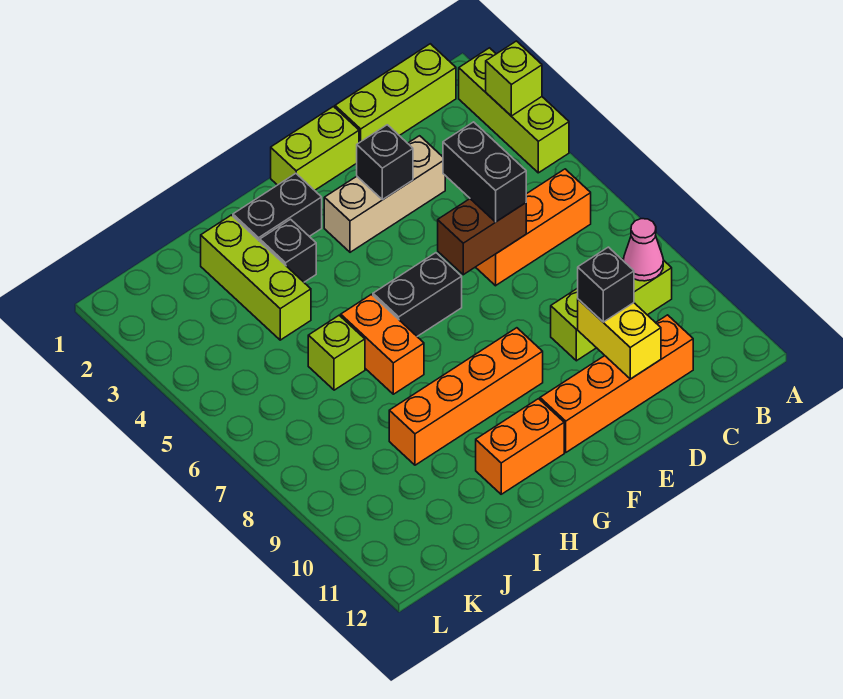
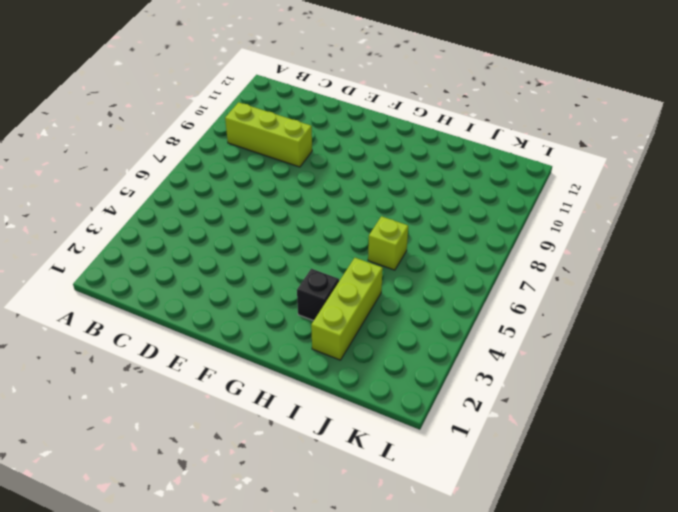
none -> lime 1x3 brick [459,48,569,173]
none -> lime 1x3 brick [335,44,456,143]
none -> orange 1x3 brick [476,169,591,286]

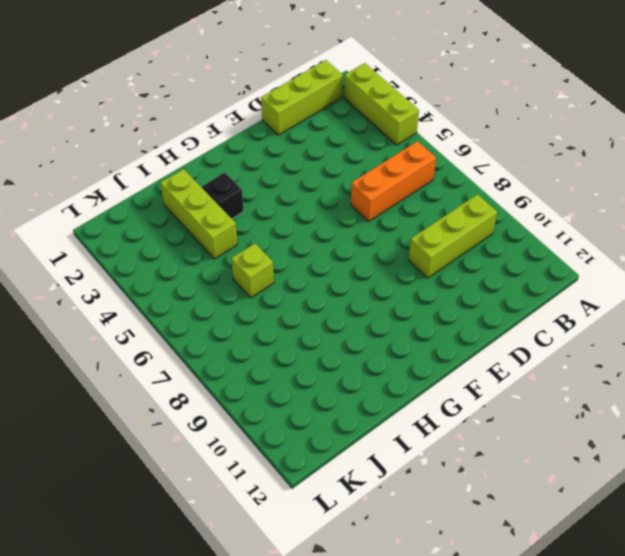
none -> orange 1x4 brick [540,315,693,452]
none -> tan 1x3 brick [324,136,445,252]
none -> lime 1x2 brick [271,107,359,190]

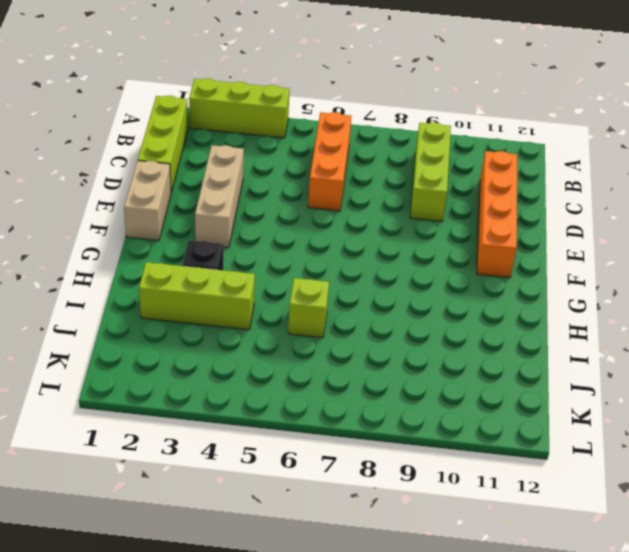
tan 1x2 brick [124,161,171,240] -> lime 1x2 brick [271,107,359,190]
none -> black 1x2 brick [373,253,462,336]
none -> orange 1x4 brick [389,328,543,465]
none -> black 1x2 brick [233,173,322,241]

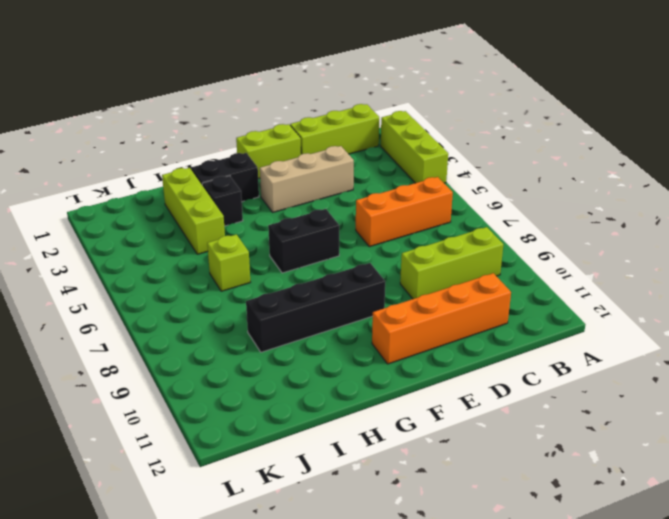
black 1x4 brick [246,263,385,352] -> orange 1x4 brick [389,328,543,465]
none -> orange 1x2 brick [476,399,564,494]
none -> orange 1x2 brick [341,294,424,394]
none -> lime 1x1 brick [486,41,542,116]

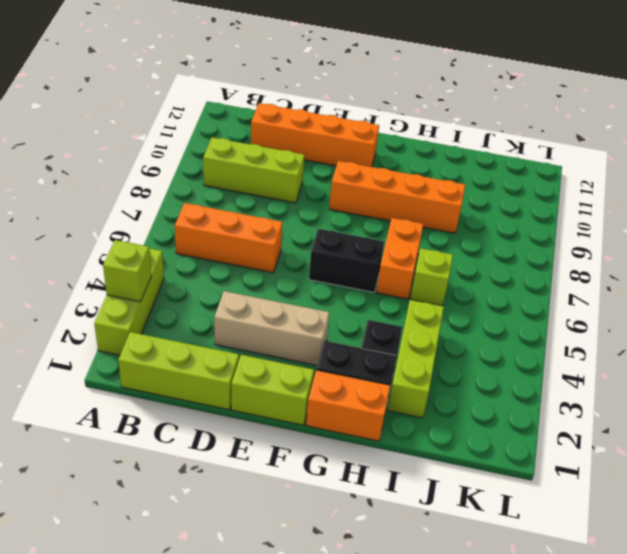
orange 1x2 brick [306,370,390,441] -> orange 1x2 brick moved to [476,399,564,494]
none -> pink 1x1 cone [624,219,663,281]
none -> brown 1x2 brick [438,199,526,275]
none -> yellow 1x2 brick [578,299,661,379]

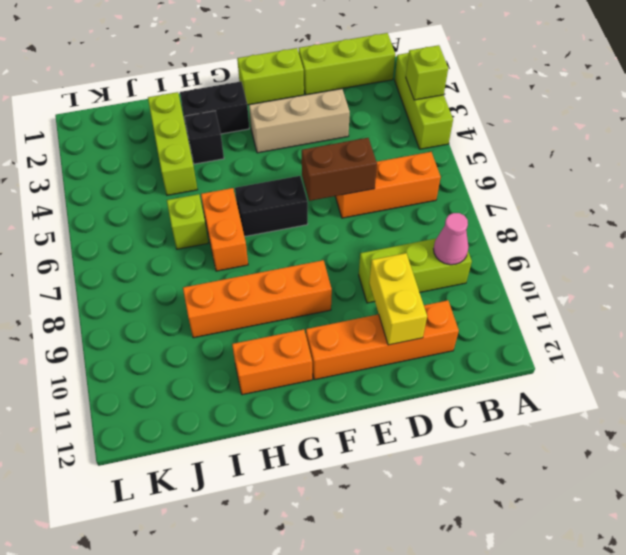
none -> black 1x1 brick [357,125,413,200]
none -> black 1x2 brick [443,122,526,222]
none -> black 1x1 brick [578,247,634,322]

